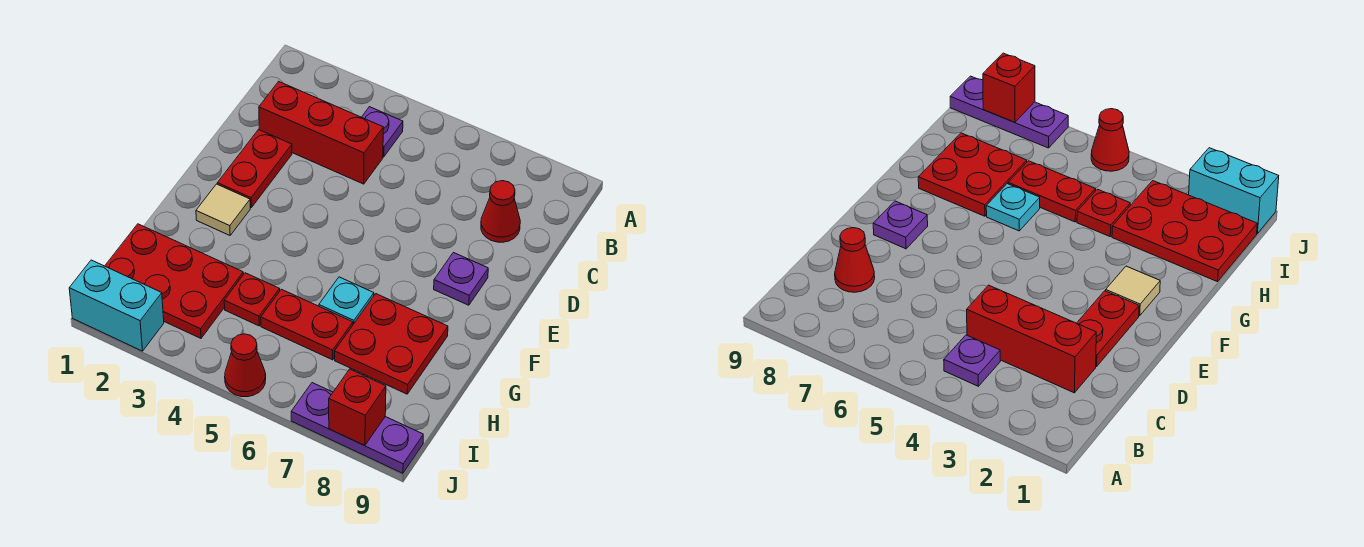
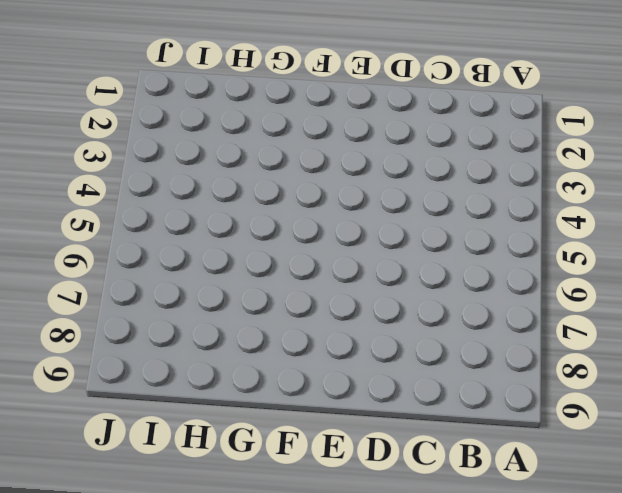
none -> purple 1x1 plate [362,107,403,157]
none -> red 1x3 brick [259,82,383,184]
none -> red 1x1 cone [481,181,520,242]

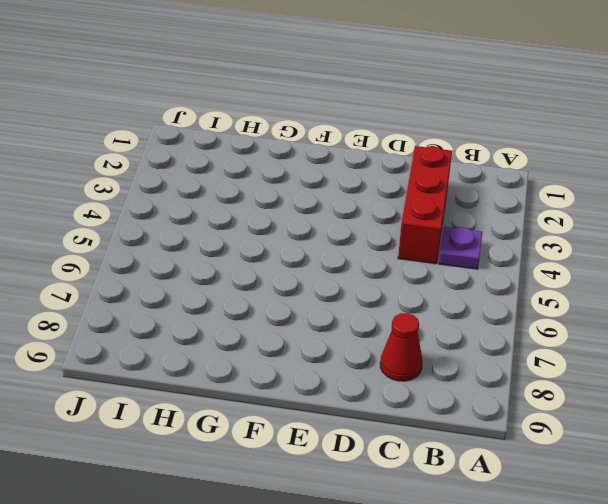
none -> red 1x2 plate [217,130,292,207]
none -> purple 1x1 plate [434,253,488,305]
none -> tan 1x1 tile [196,184,250,235]

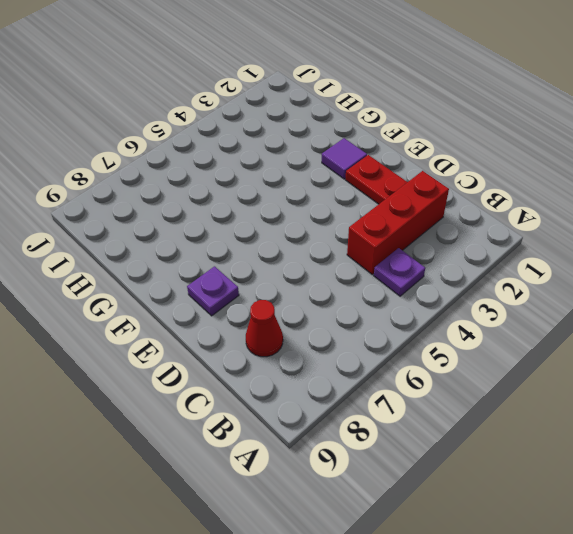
purple 1x1 tile [322,138,367,179] -> tan 1x1 tile [196,184,250,235]
none -> cyan 1x1 plate [319,277,374,324]
none -> red 2x2 plate [335,294,448,394]
none -> red 2x3 plate [105,224,243,338]

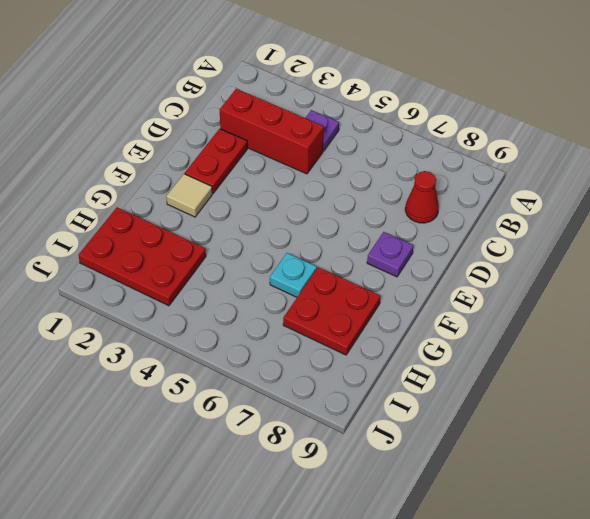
none -> red 1x1 plate [224,273,280,326]
none -> red 1x2 plate [261,289,353,360]
none -> cyan 1x2 brick [69,260,164,351]

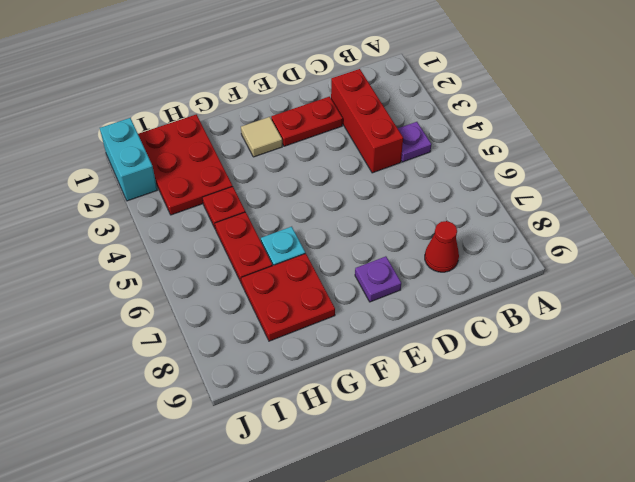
none -> red 1x1 cone [225,334,266,397]
none -> purple 1x3 plate [291,383,423,473]
none -> red 1x1 brick [329,369,386,446]

